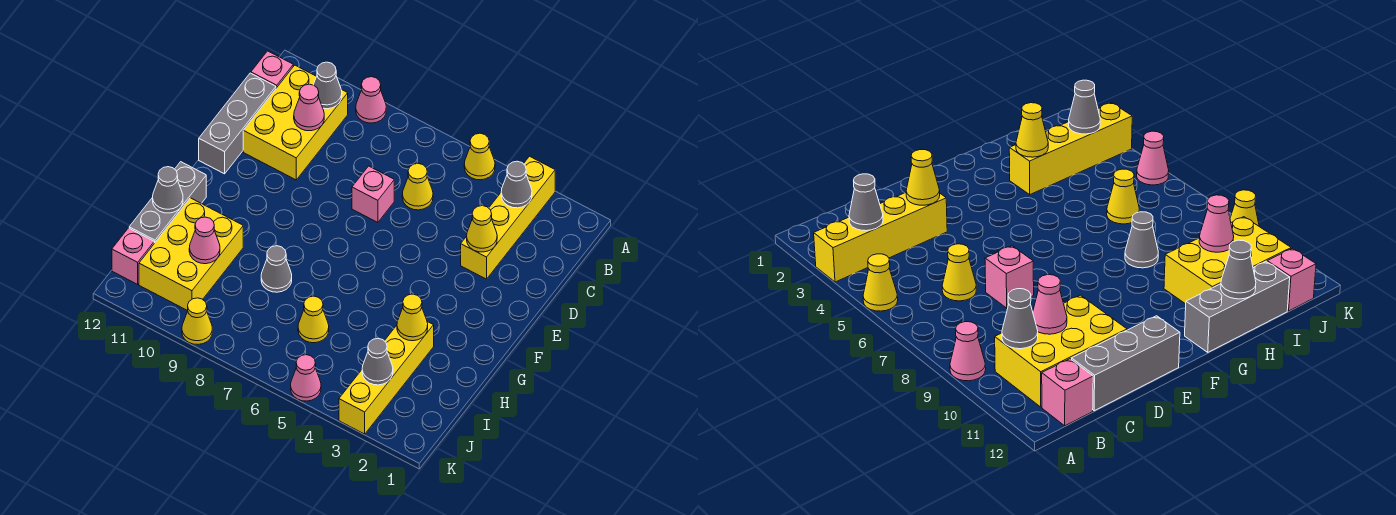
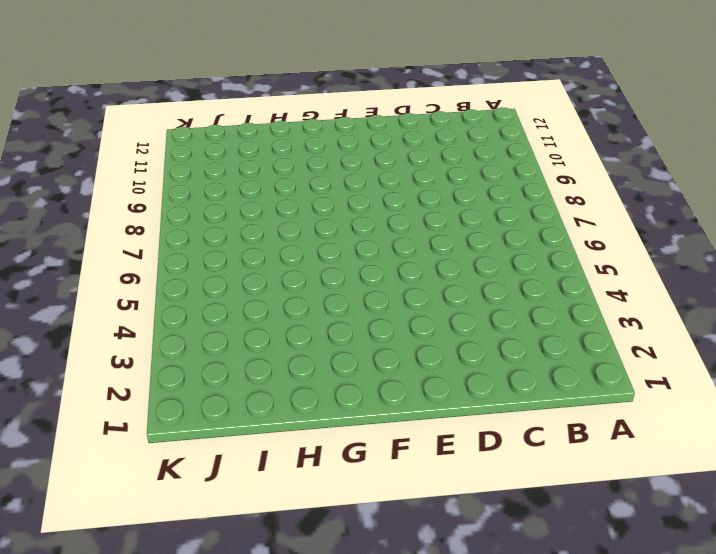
none -> yellow 1x4 brick [461,156,555,279]
none -> yellow 1x1 cone [464,133,495,180]
none -> pink 1x1 cone [356,77,386,123]

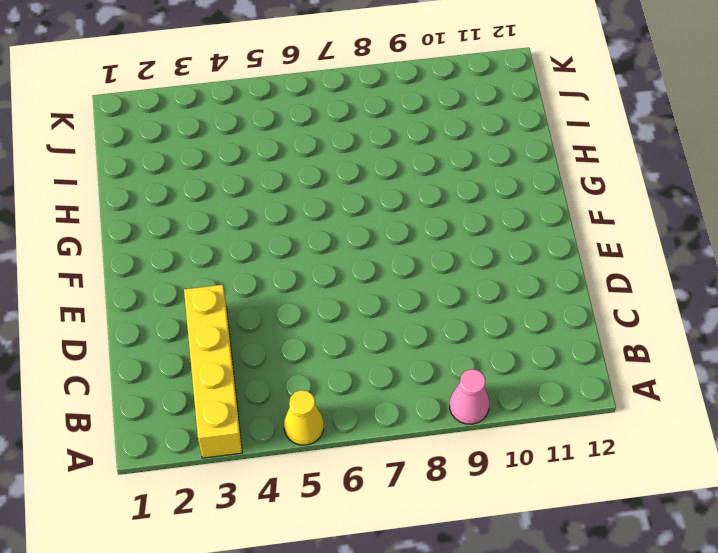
none -> yellow 2x3 brick [243,65,348,180]
none -> pink 1x1 brick [251,51,293,88]
none -> yellow 1x1 cone [402,163,433,210]

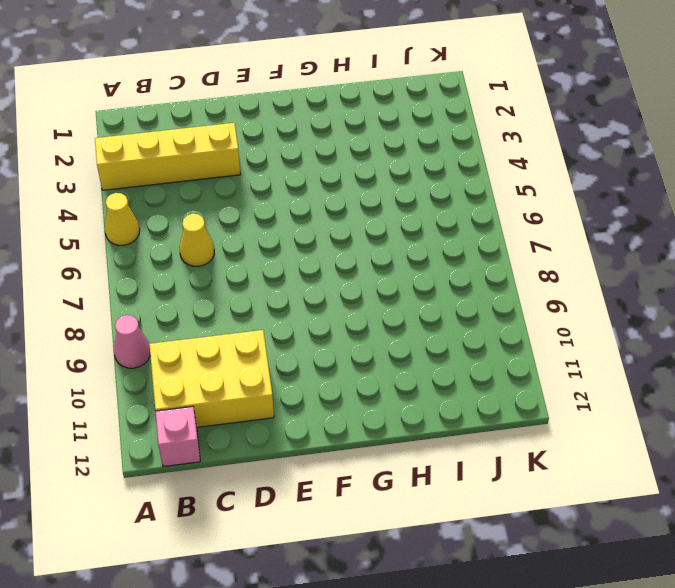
none -> grey 1x3 brick [199,73,276,174]
none -> pink 1x1 brick [352,166,394,223]
none -> grey 1x3 brick [129,162,206,243]

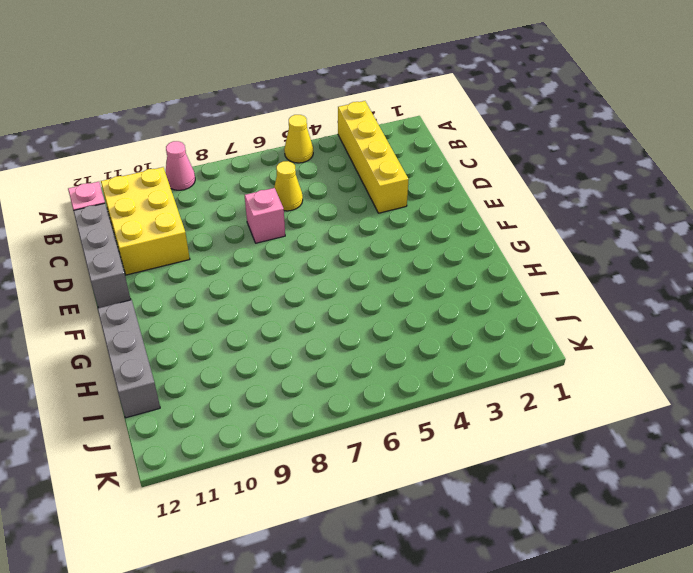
none -> yellow 1x4 brick [339,321,434,434]
none -> grey 1x1 cone [261,246,292,292]
none -> yellow 2x3 brick [139,198,243,311]

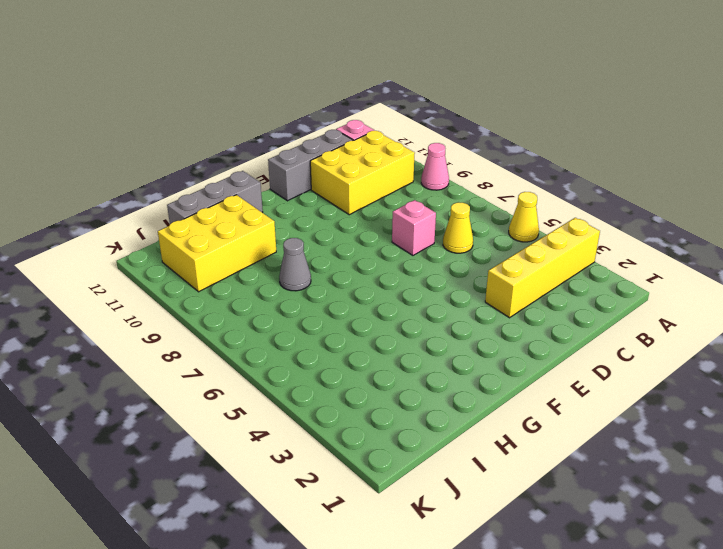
none -> yellow 1x4 brick [339,321,434,434]
none -> yellow 1x1 cone [298,296,329,343]
none -> pink 1x1 brick [112,228,154,284]

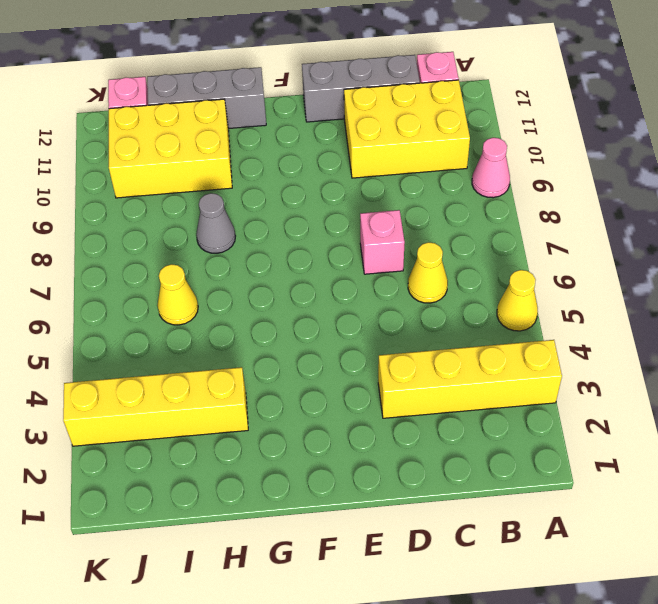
none -> pink 1x1 cone [291,355,321,401]
none -> yellow 1x1 cone [182,298,212,344]
none -> grey 1x1 cone [501,161,532,208]

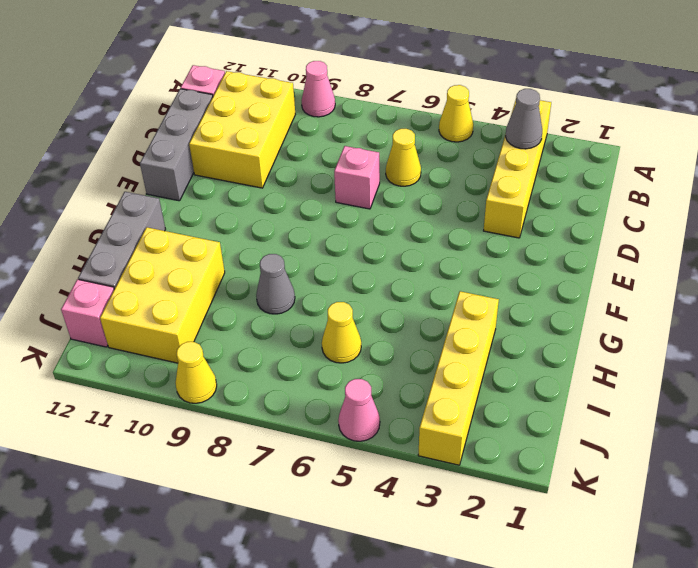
none -> grey 1x1 cone [313,62,342,109]
none -> pink 1x1 cone [294,84,324,131]
none -> yellow 1x1 cone [467,206,497,252]

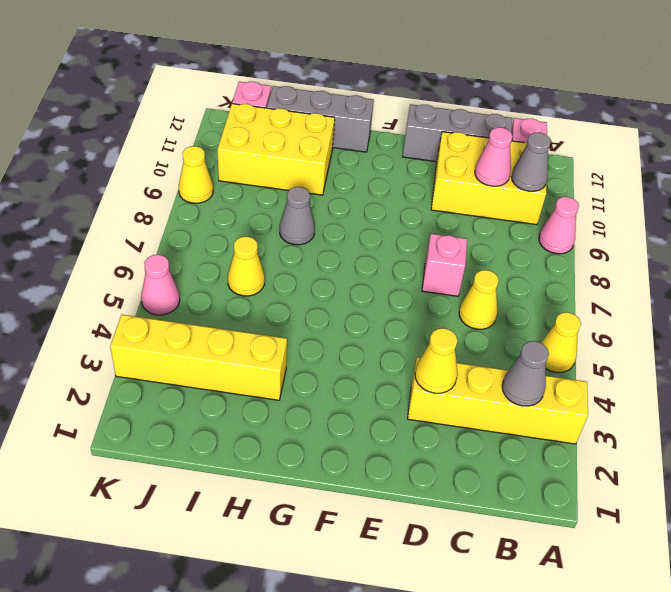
none -> yellow 1x1 cone [397,294,428,341]
none -> grey 1x1 cone [153,167,183,213]
none -> pink 1x1 cone [189,217,220,264]

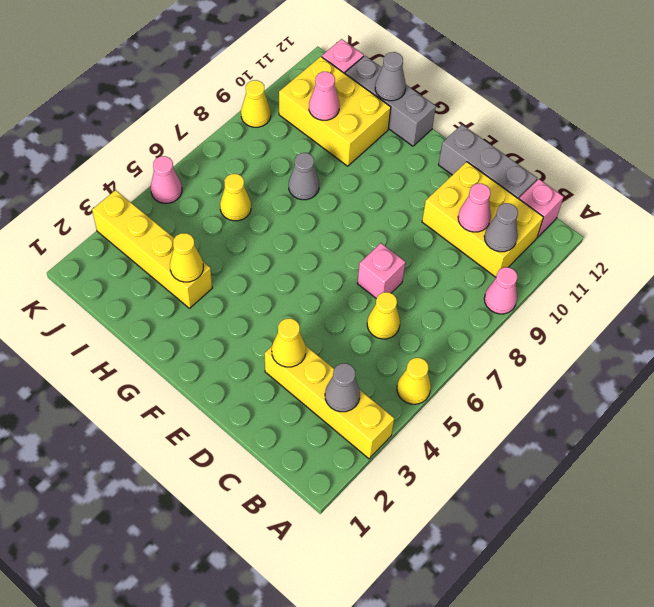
none -> grey 1x1 cone [362,339,393,385]

